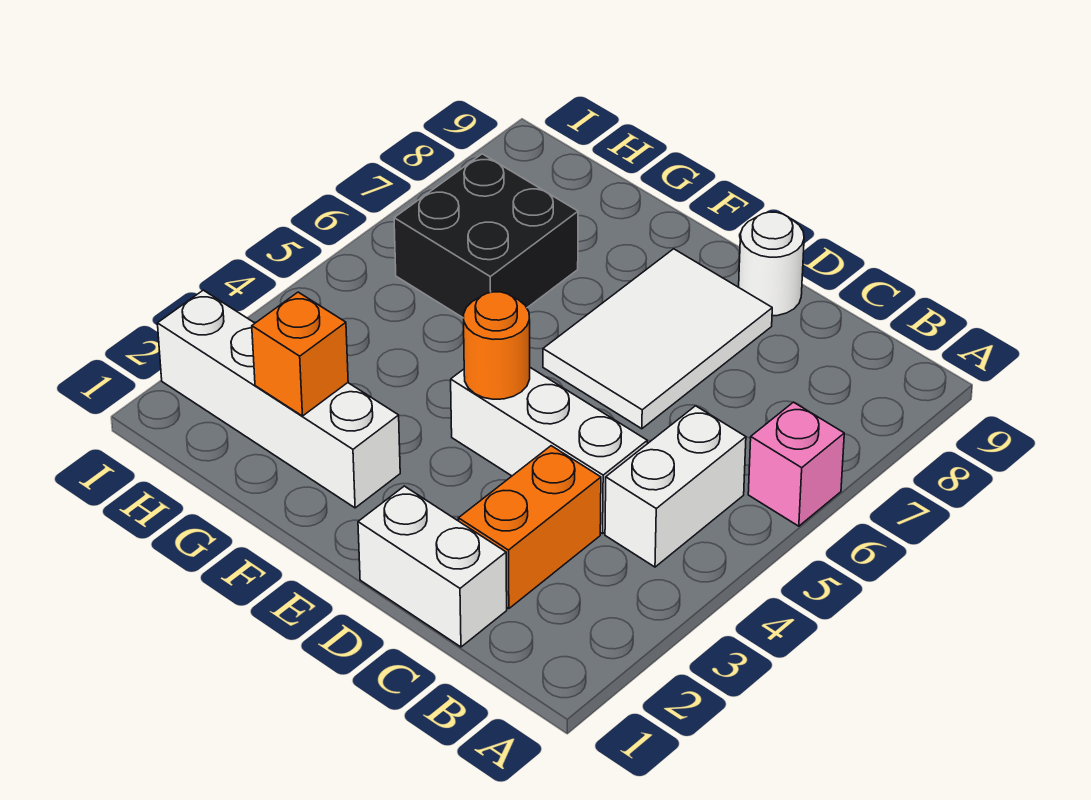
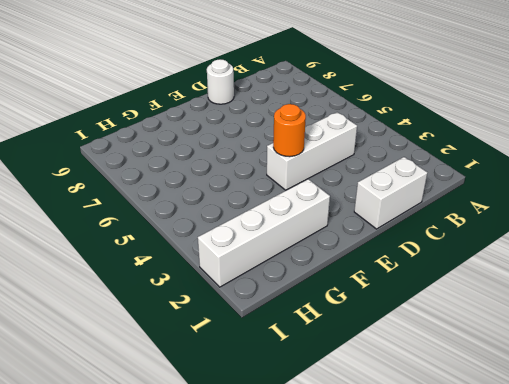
none -> pink 1x1 brick [748,402,844,526]
none -> white 1x2 brick [605,406,746,567]

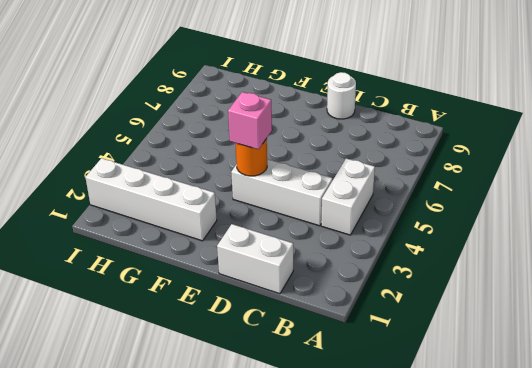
pink 1x1 brick [228,92,272,149] -> pink 1x1 brick moved to [748,402,844,526]
none -> orange 1x2 brick [458,446,601,609]
none -> white 2x3 tile [543,249,772,429]

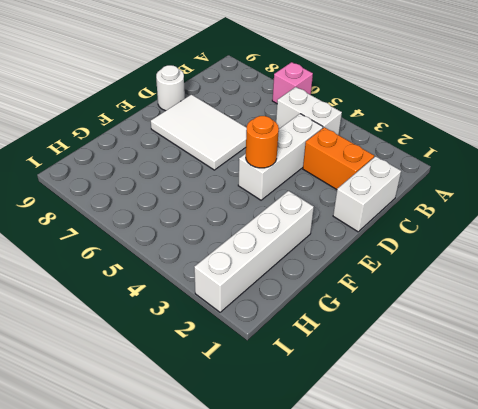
none -> black 2x2 brick [394,154,578,318]
none -> orange 1x1 brick [252,292,348,416]

